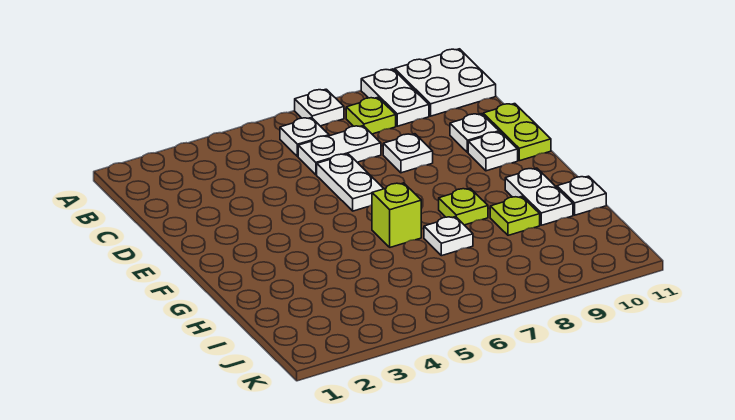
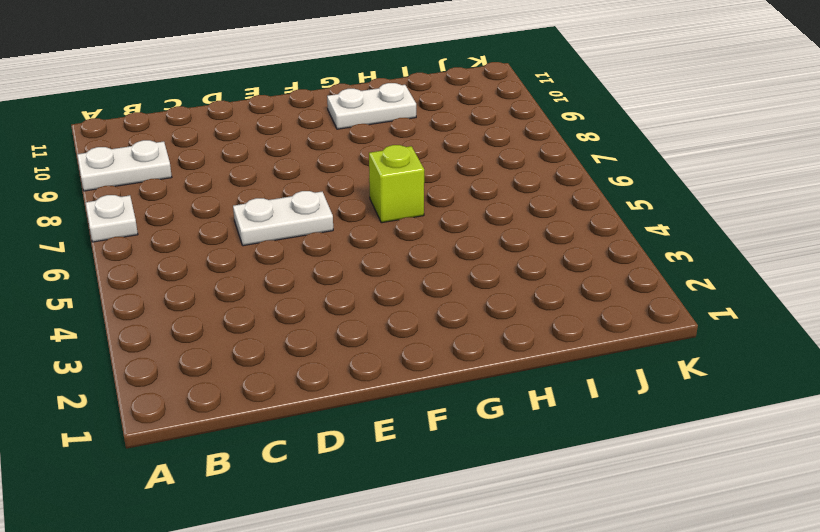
none -> white 2x2 plate [395,49,496,116]
none -> white 1x1 plate [280,118,329,157]
none -> lime 1x1 plate [346,97,396,134]

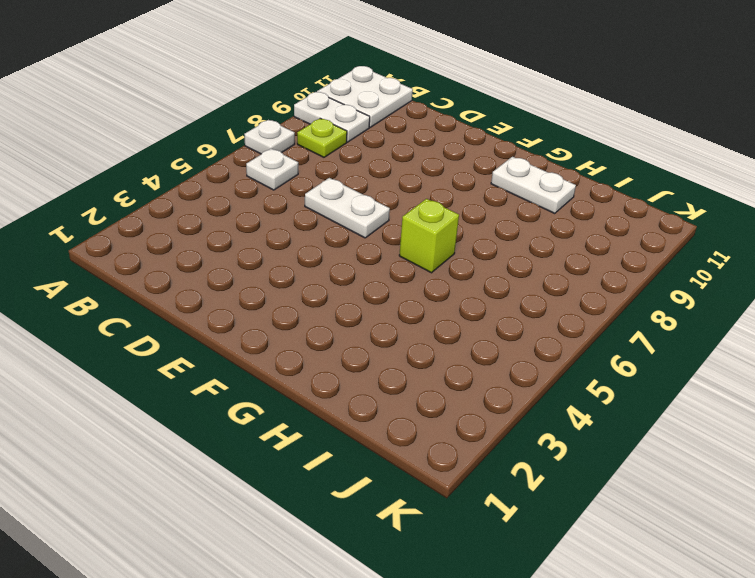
none -> white 1x2 plate [298,126,381,175]
none -> white 1x1 plate [383,134,433,173]
none -> white 1x1 plate [450,114,499,153]

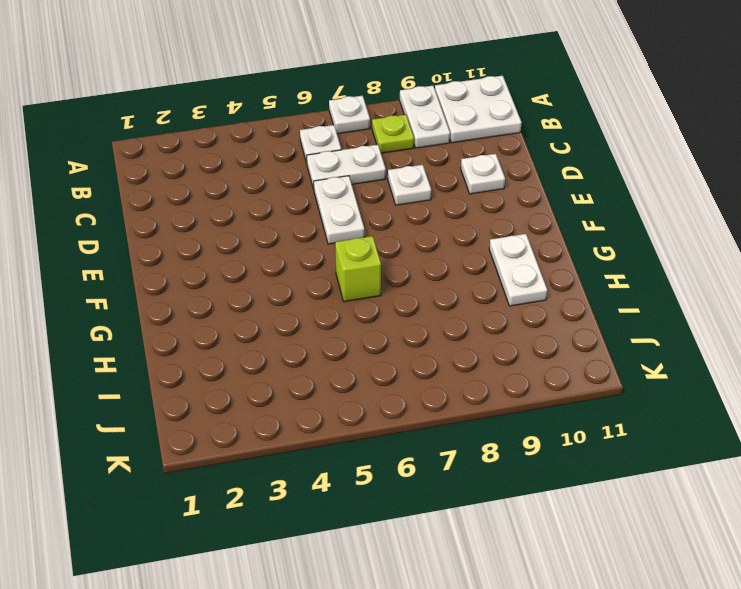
none -> lime 1x2 plate [483,104,551,161]
none -> white 1x1 plate [468,132,518,171]
none -> lime 1x1 plate [439,188,488,225]

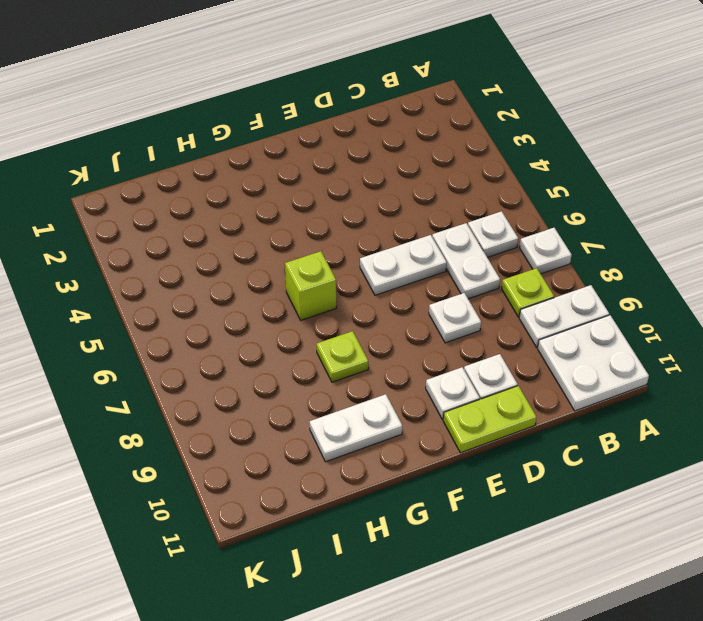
none -> white 1x1 plate [424,217,473,256]
none -> lime 1x1 plate [490,197,540,235]
none -> white 1x1 plate [557,176,606,215]

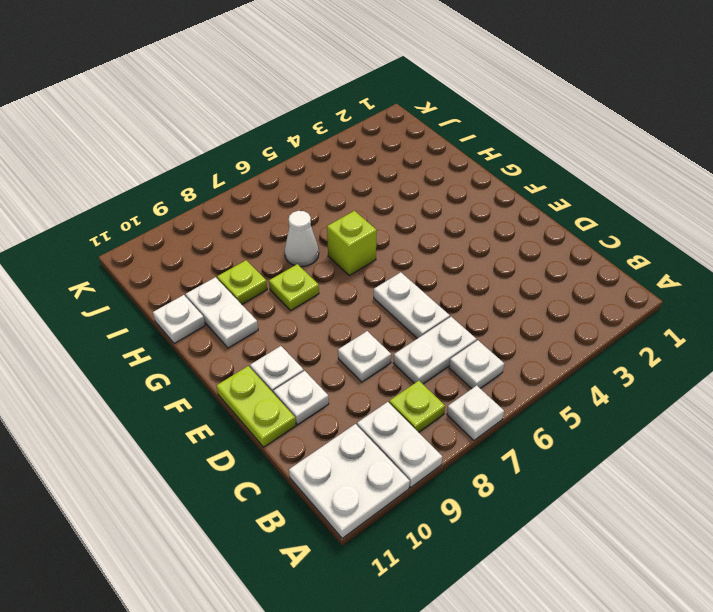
white 1x1 cone [285,211,319,267] -> white 1x1 plate [424,217,473,256]

